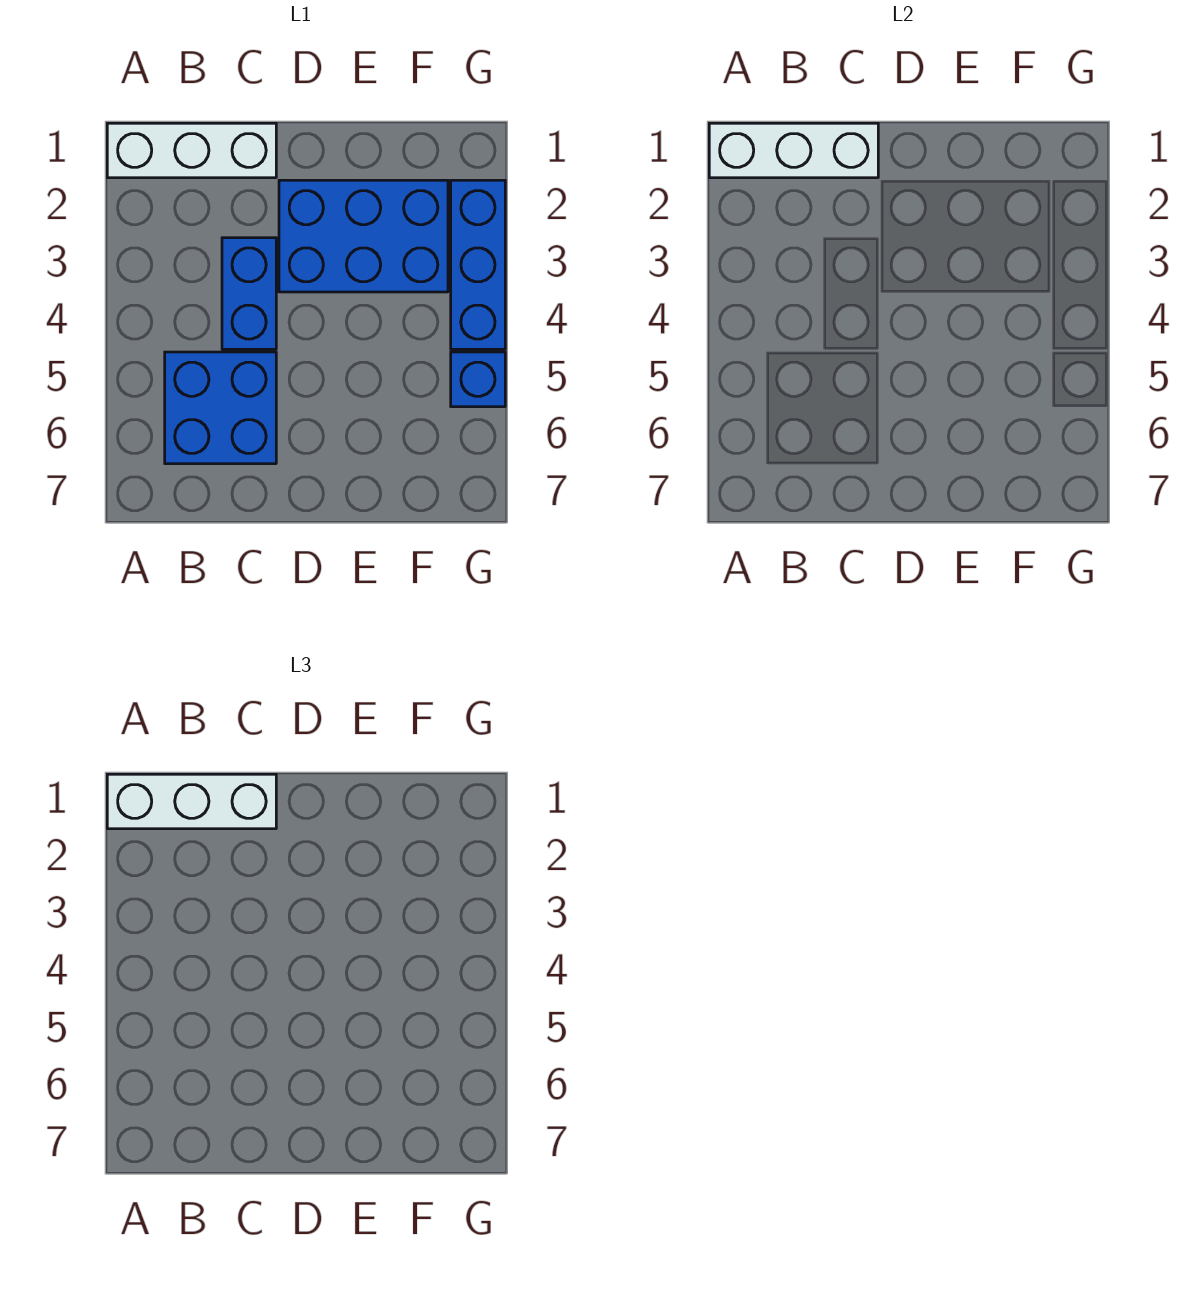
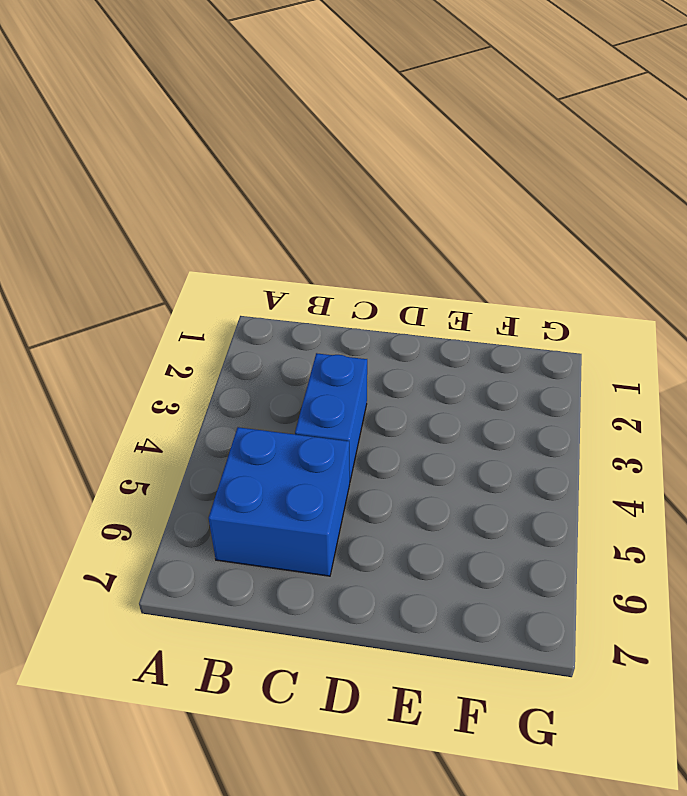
none -> white 1x3 brick [107,123,276,178]
none -> blue 2x3 brick [279,180,448,292]

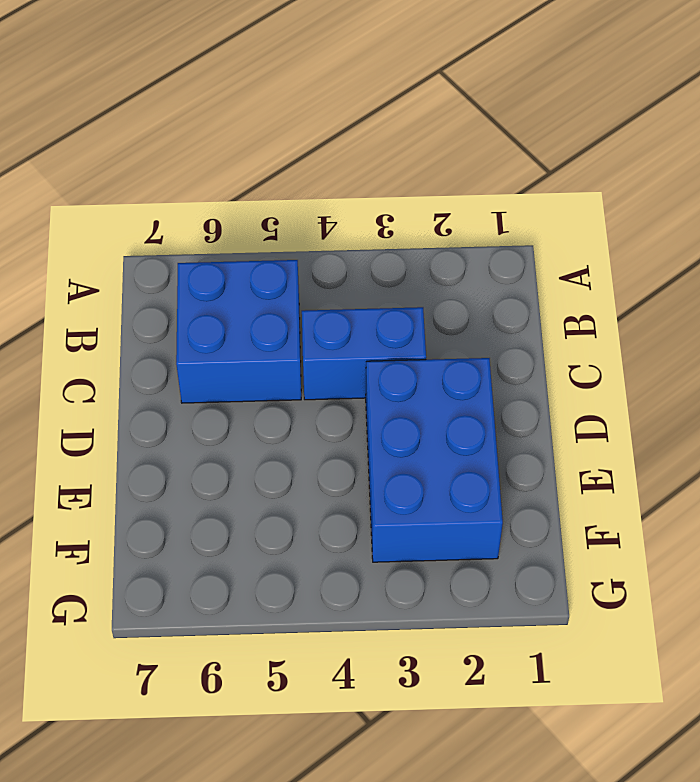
none -> white 1x3 brick [107,123,276,178]
none -> blue 1x3 brick [451,180,505,349]

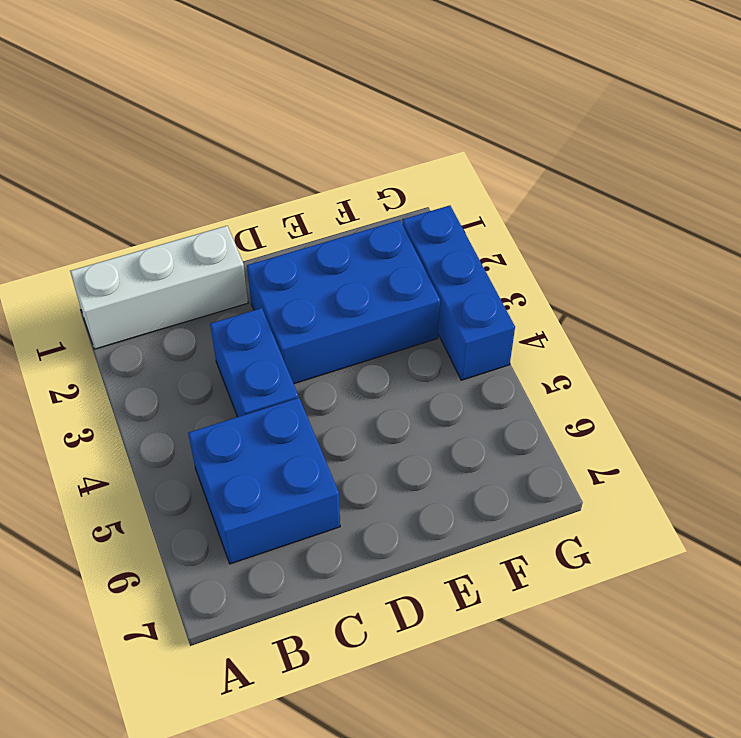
none -> blue 1x1 brick [451,352,505,407]
none -> white 1x3 brick [709,123,878,178]

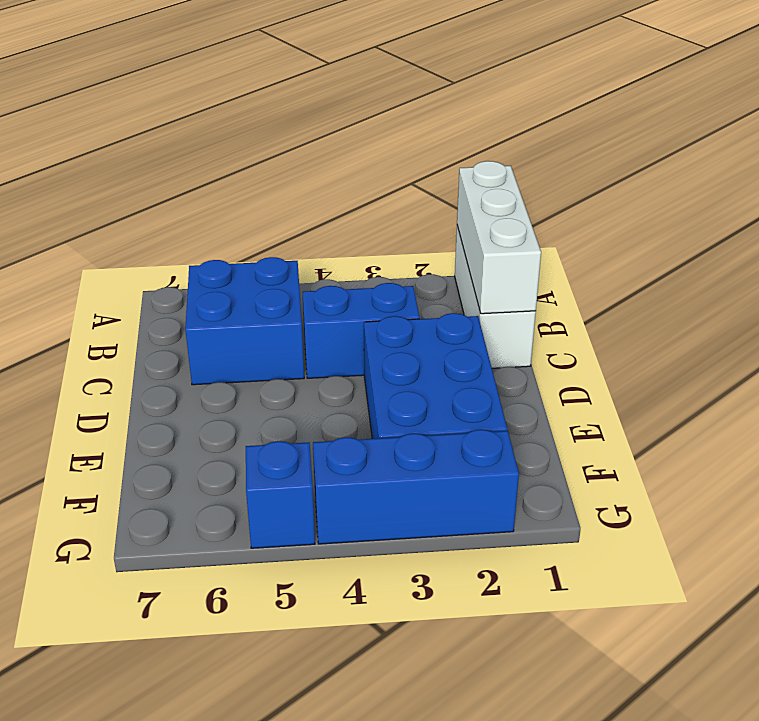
none -> white 1x3 brick [107,774,276,829]

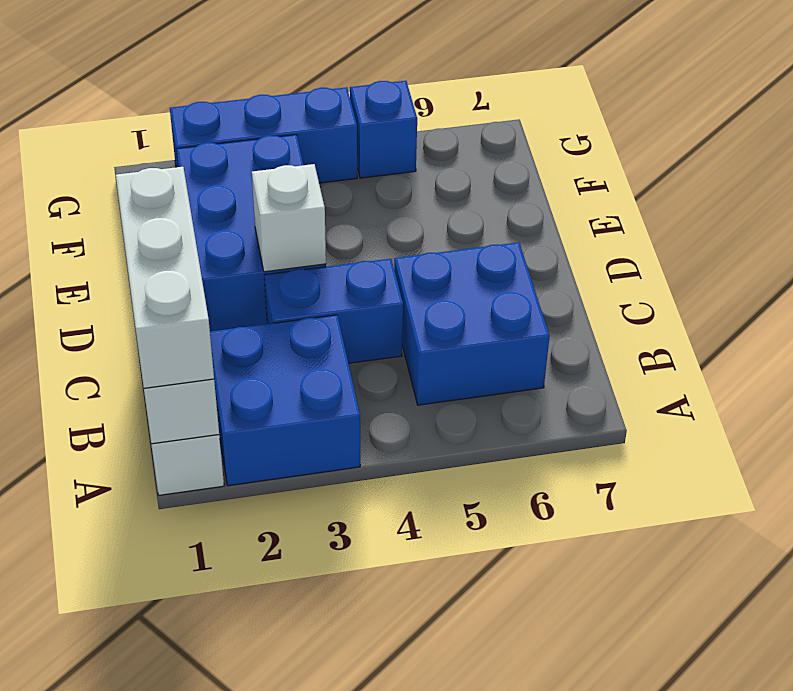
blue 2x2 brick [210,315,360,486] -> none
white 1x1 brick [252,164,326,272] -> none

